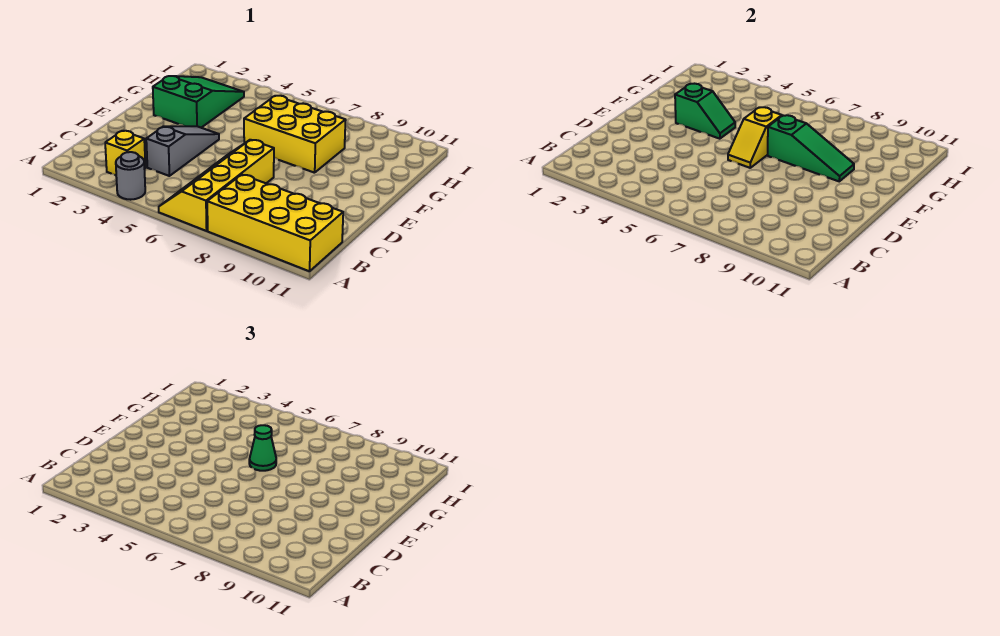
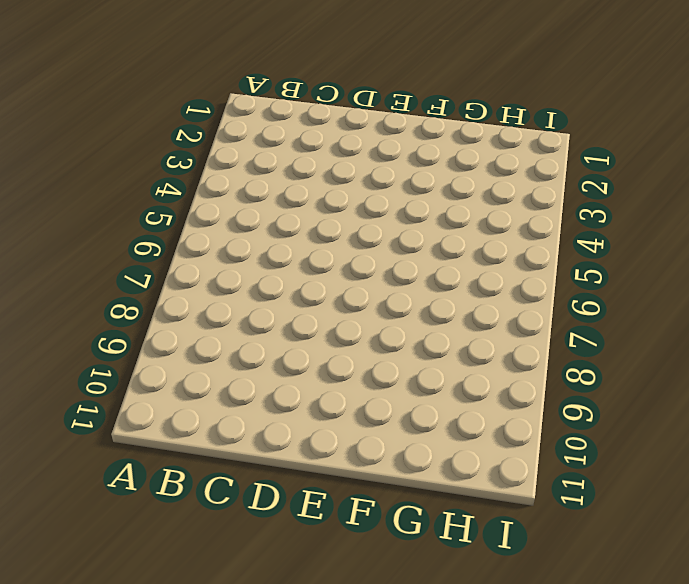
none -> grey 1x1 round brick [116,152,145,200]
none -> yellow 2x4 slope [159,140,274,231]

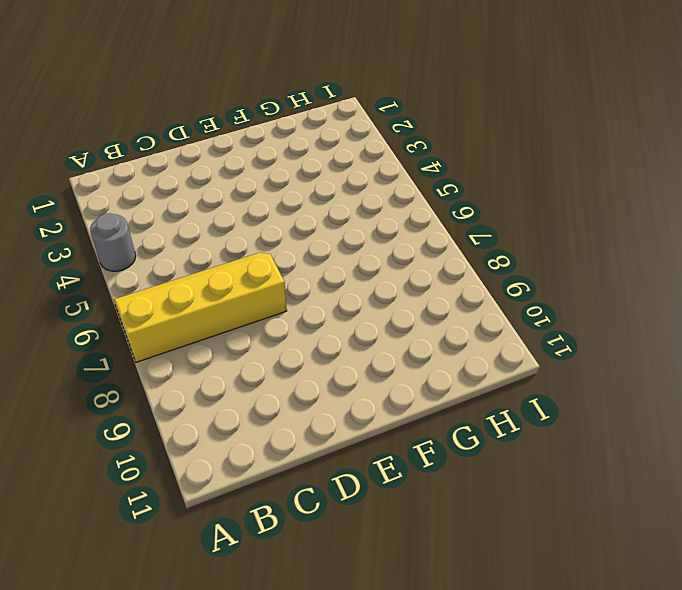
none -> yellow 2x4 brick [207,175,343,271]
none -> yellow 1x1 brick [105,131,145,175]

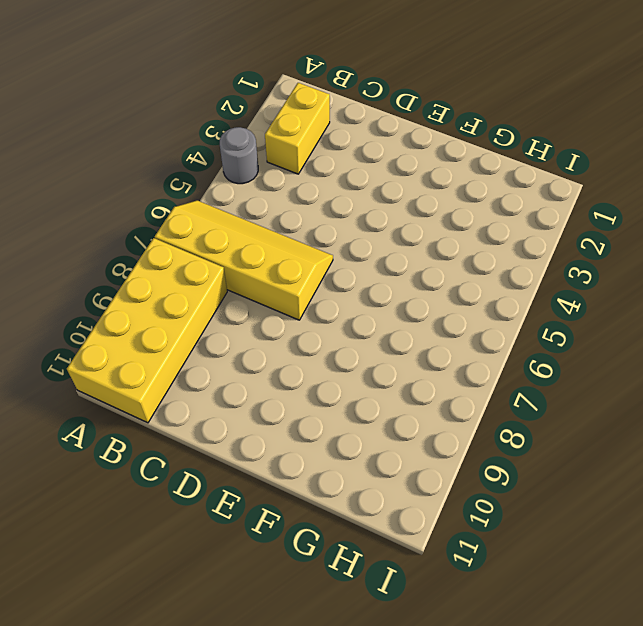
yellow 1x2 brick [265,83,330,174] -> yellow 1x1 brick [105,131,145,175]
none -> grey 1x3 slope [146,126,219,176]
none -> green 2x3 slope [153,76,244,128]

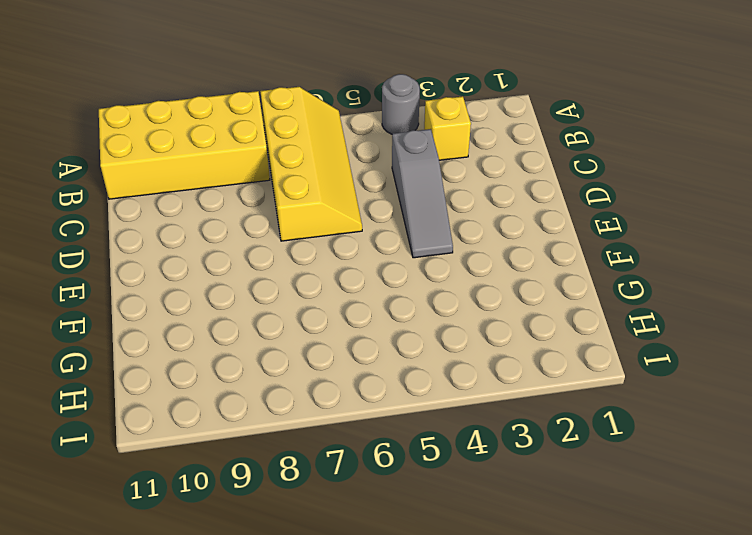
none -> green 2x3 slope [153,76,244,128]
none -> yellow 2x3 brick [244,96,346,173]

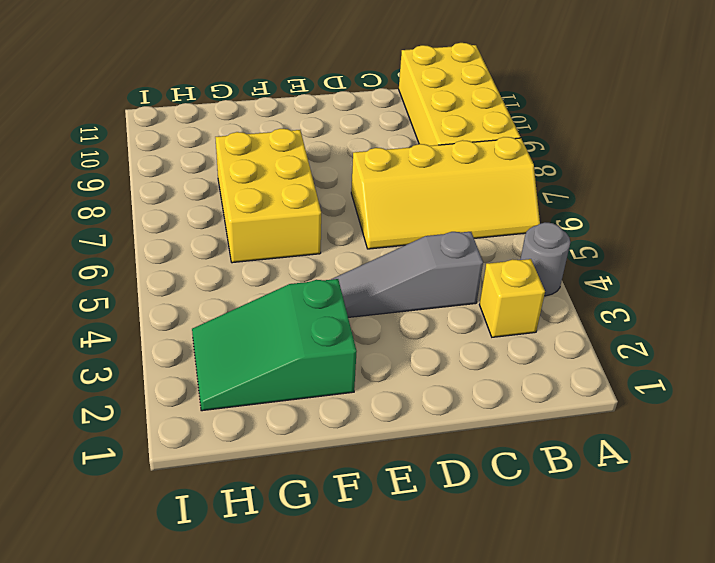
none -> yellow 1x2 slope [728,107,782,168]
none -> green 1x2 slope [675,84,735,139]

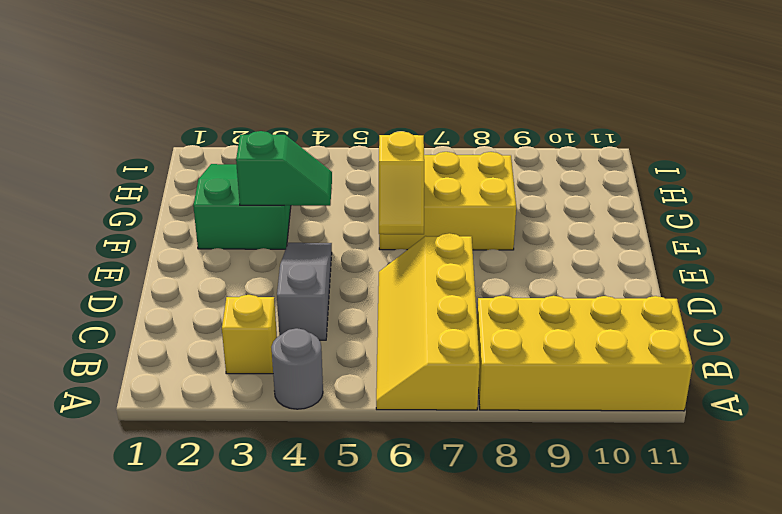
none -> green 1x3 slope [768,115,854,181]
none -> green 1x1 cone [249,425,276,471]

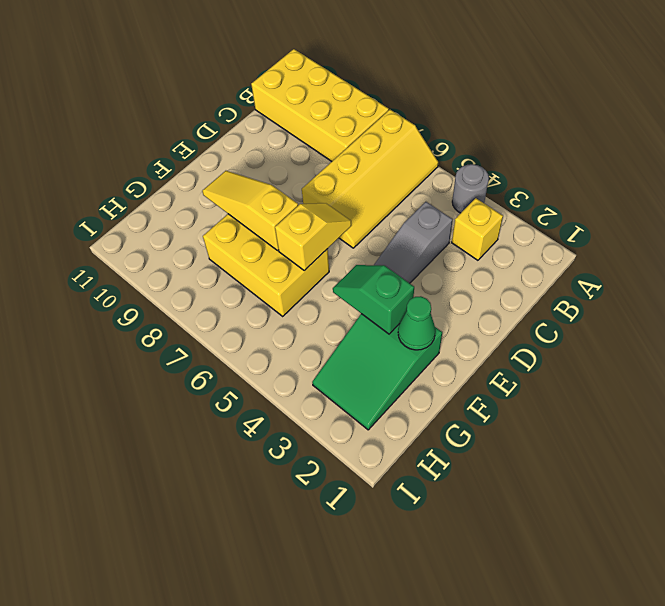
green 1x1 cone [398,296,435,350] -> green 1x1 cone moved to [249,425,276,471]
yellow 1x3 slope [202,171,298,250] -> green 1x3 slope [768,115,854,181]

